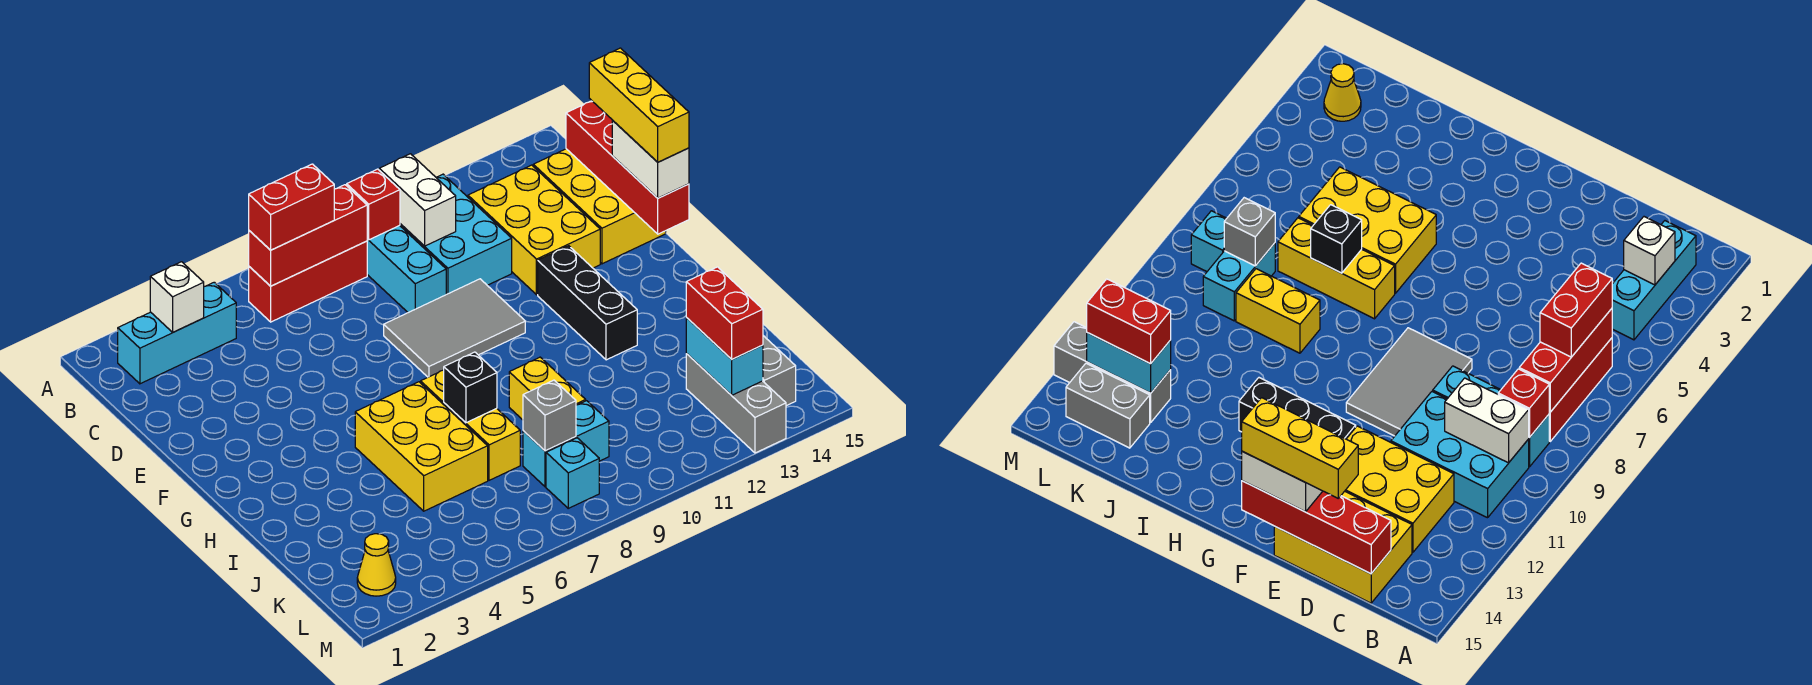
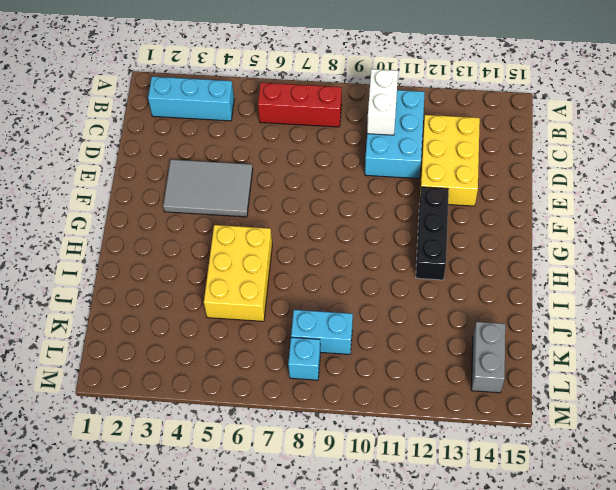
grey 2x3 tile [163,160,253,217] -> grey 2x3 tile moved to [384,279,525,377]
none -> cyan 1x3 brick [367,225,446,313]
none -> yellow 2x3 brick [533,149,666,264]
none -> yellow 1x3 brick [421,370,520,480]

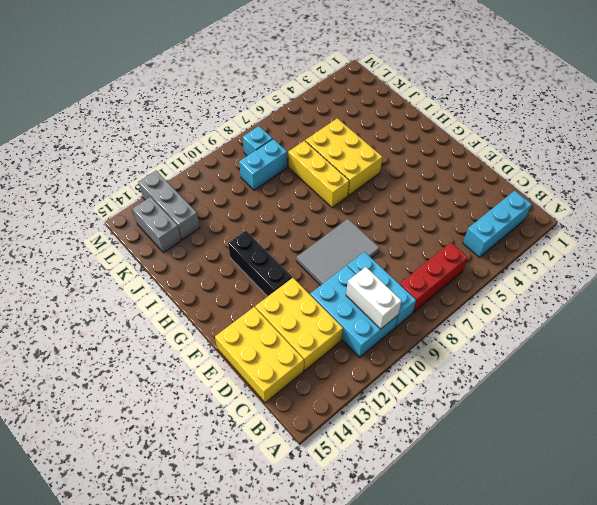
none -> yellow 1x2 brick [509,357,586,420]
none -> yellow 1x1 cone [357,534,396,596]
none -> white 1x1 brick [150,262,204,332]

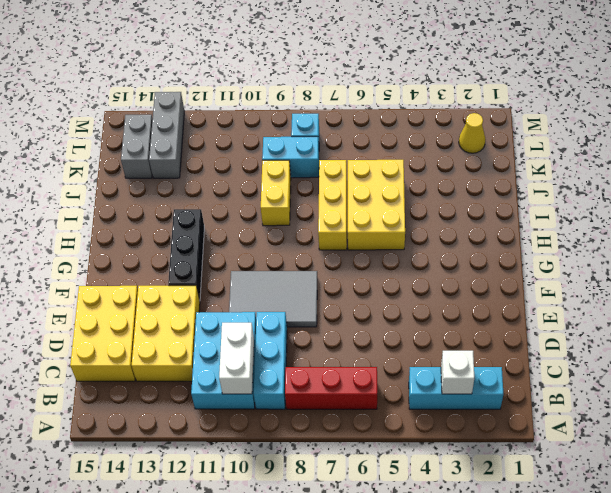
none -> red 1x3 brick [249,185,367,286]
none -> red 1x1 brick [347,169,400,240]
none -> red 1x4 brick [566,101,689,234]

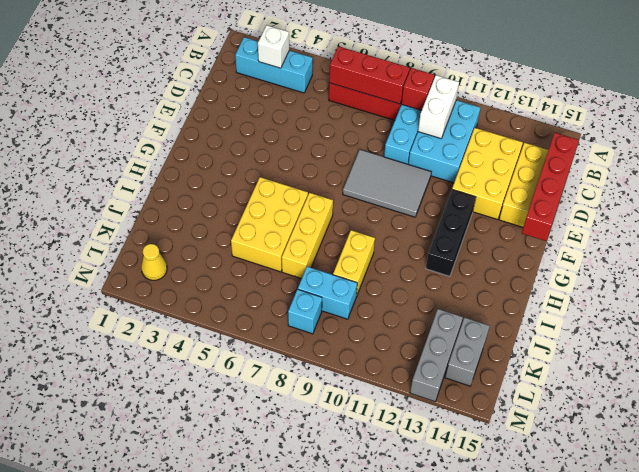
none -> black 1x1 brick [444,352,497,423]
none -> grey 1x1 brick [523,380,576,451]
none -> cyan 1x2 brick [686,318,763,395]

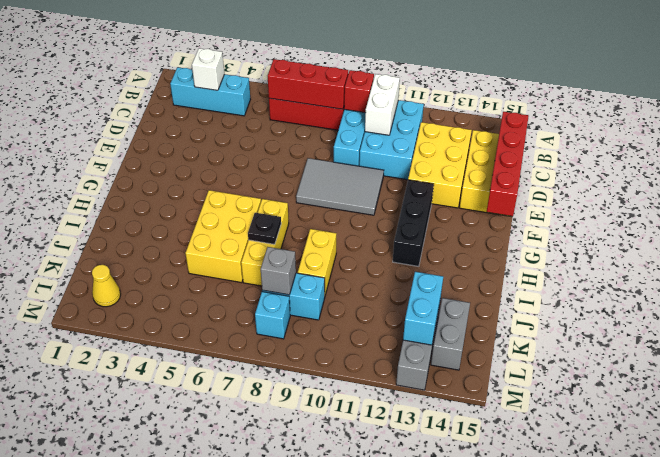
black 1x1 plate [248,213,281,244] -> black 1x1 brick [444,352,497,423]
none -> red 1x2 brick [249,164,334,250]
none -> white 1x2 brick [612,121,689,198]
none -> red 1x2 brick [686,267,763,359]

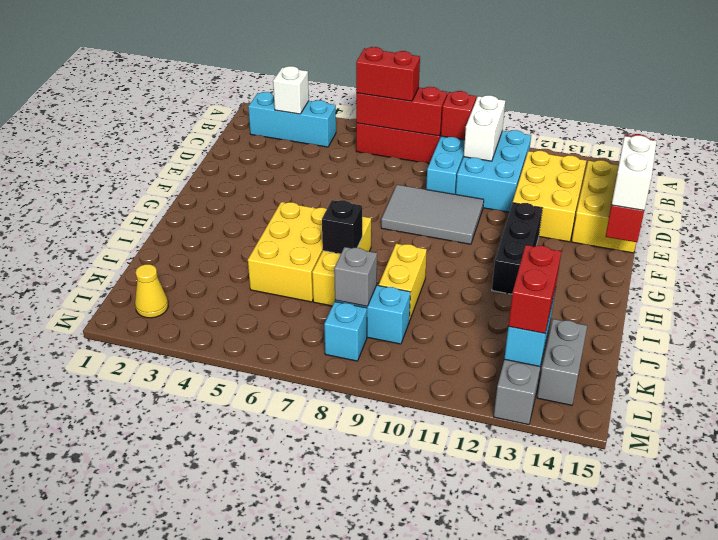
none -> yellow 1x3 brick [589,48,689,162]

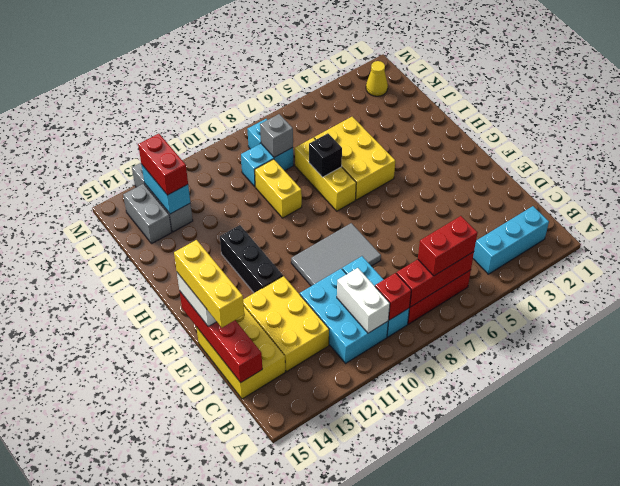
none -> white 1x1 brick [150,262,204,332]

